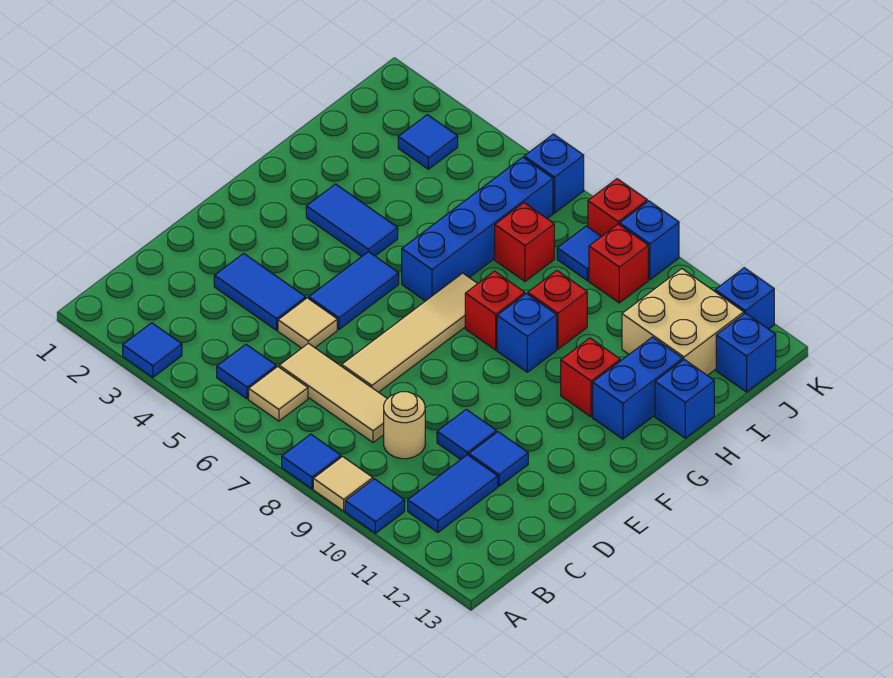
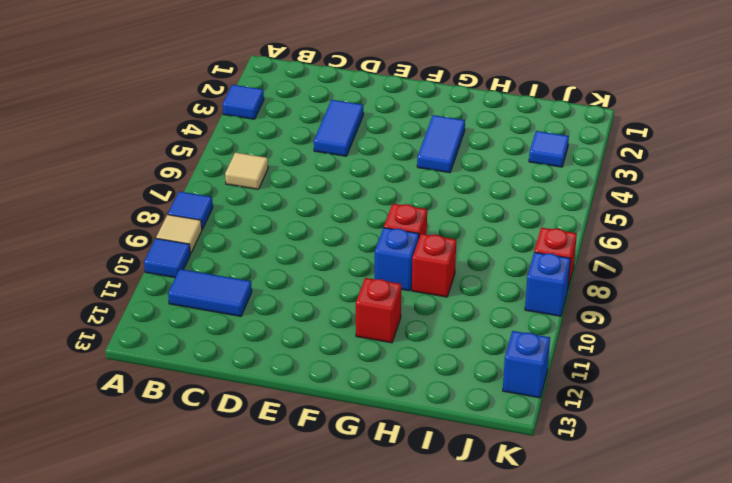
none -> blue 1x1 tile [217,344,276,399]
none -> tan 1x3 tile [279,343,387,443]
none -> tan 1x1 round brick [384,392,425,459]
none -> tan 1x1 tile [278,298,337,348]

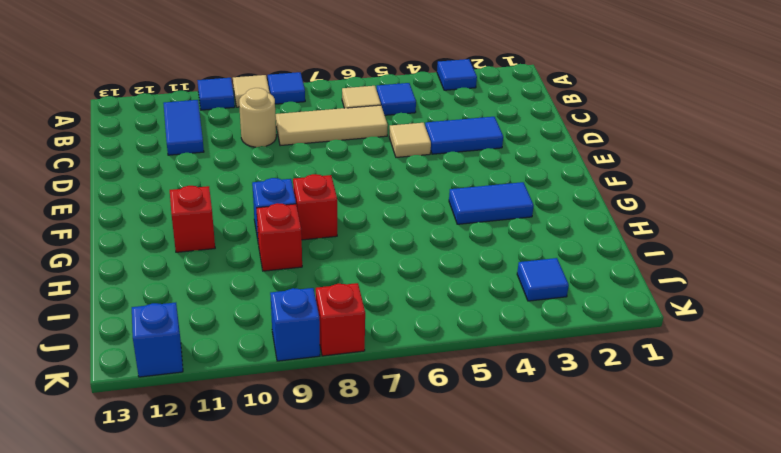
none -> tan 1x4 tile [342,273,478,392]
none -> blue 1x1 tile [437,409,497,459]
none -> blue 1x1 tile [469,432,528,486]
none -> blue 1x2 tile [309,252,399,329]

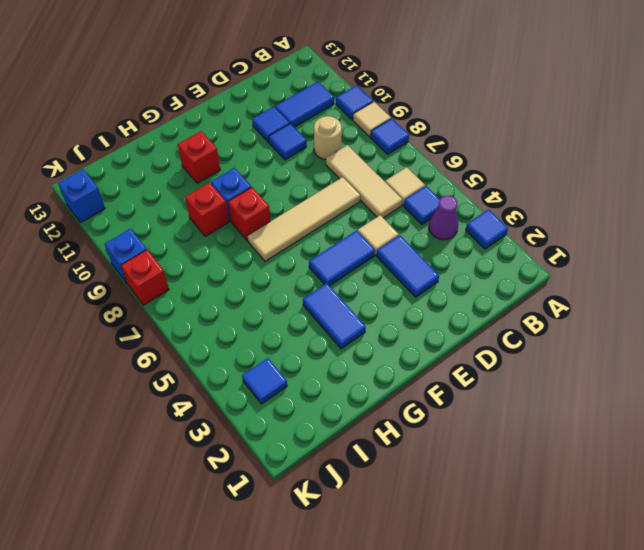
purple 1x1 cone [429,196,458,240] -> none
none -> blue 1x4 brick [402,157,553,301]
none -> blue 1x2 brick [593,337,683,439]
none -> blue 1x1 brick [655,360,714,438]
none -> red 1x1 brick [495,203,554,281]

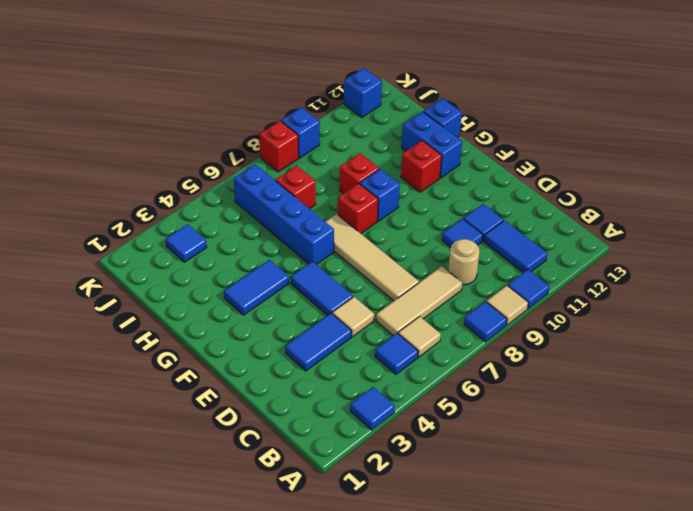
none -> tan 2x2 brick [622,269,744,375]
none -> blue 1x1 tile [557,226,601,281]
none -> red 1x1 brick [589,224,648,303]
none -> blue 1x1 brick [716,313,776,392]

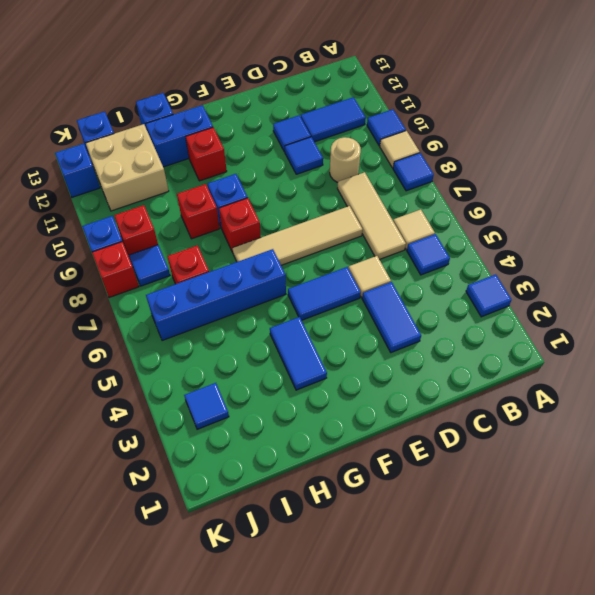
none -> blue 1x1 brick [524,134,584,213]

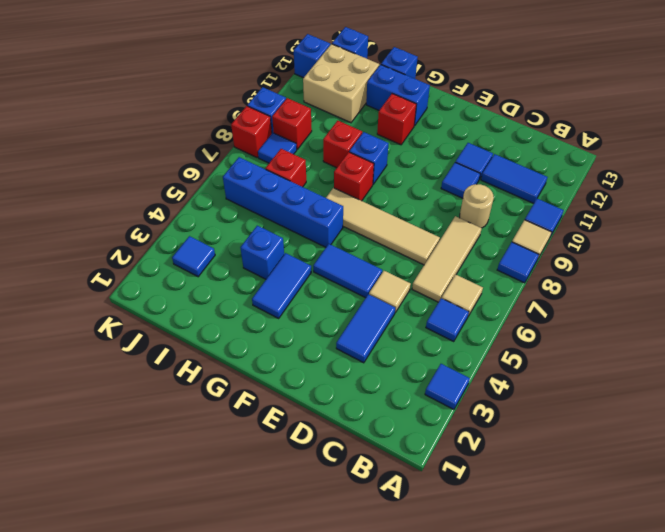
blue 1x1 brick [240,226,284,279] -> blue 1x1 brick moved to [524,134,584,213]

